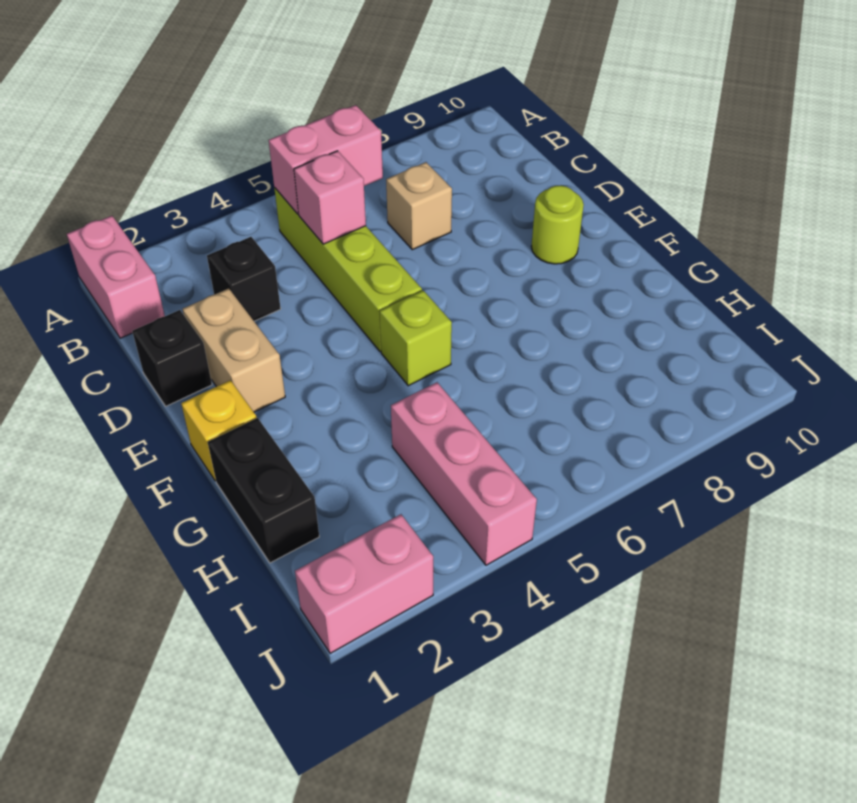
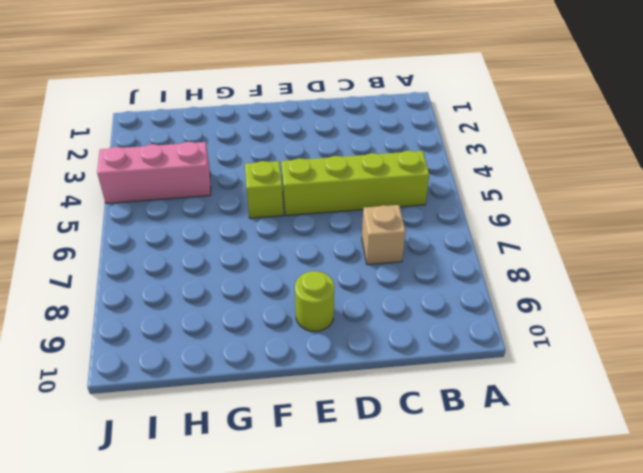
none -> pink 1x2 brick [67,216,165,338]
none -> black 1x1 brick [207,237,281,321]
none -> black 1x1 brick [132,310,212,406]

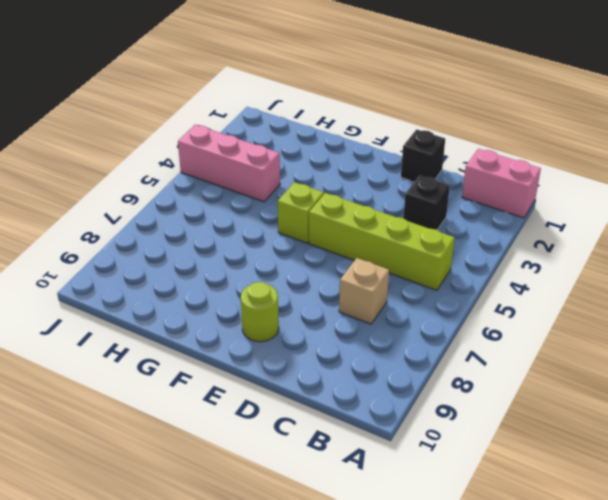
none -> tan 1x2 brick [183,288,285,412]
none -> yellow 1x1 brick [181,380,257,481]
none -> black 1x2 brick [208,418,319,563]

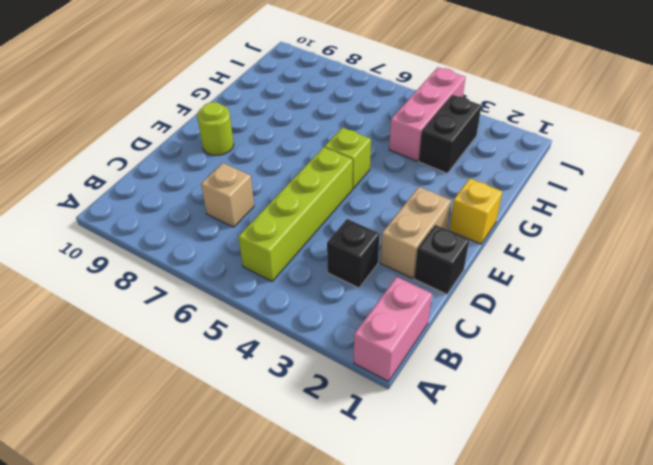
black 1x2 brick [419,95,482,173] -> black 1x2 brick moved to [208,418,319,563]
none -> pink 1x2 brick [295,514,433,653]
none -> pink 1x2 brick [269,105,383,214]
none -> pink 1x1 brick [294,151,366,244]

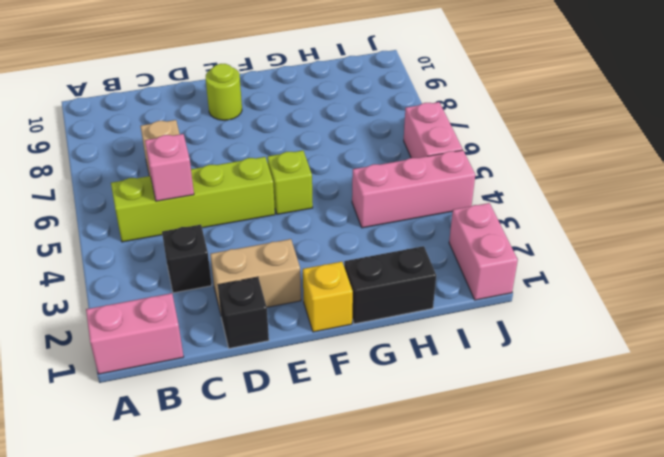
pink 1x2 brick [404,102,463,158] -> pink 1x2 brick moved to [269,105,383,214]

